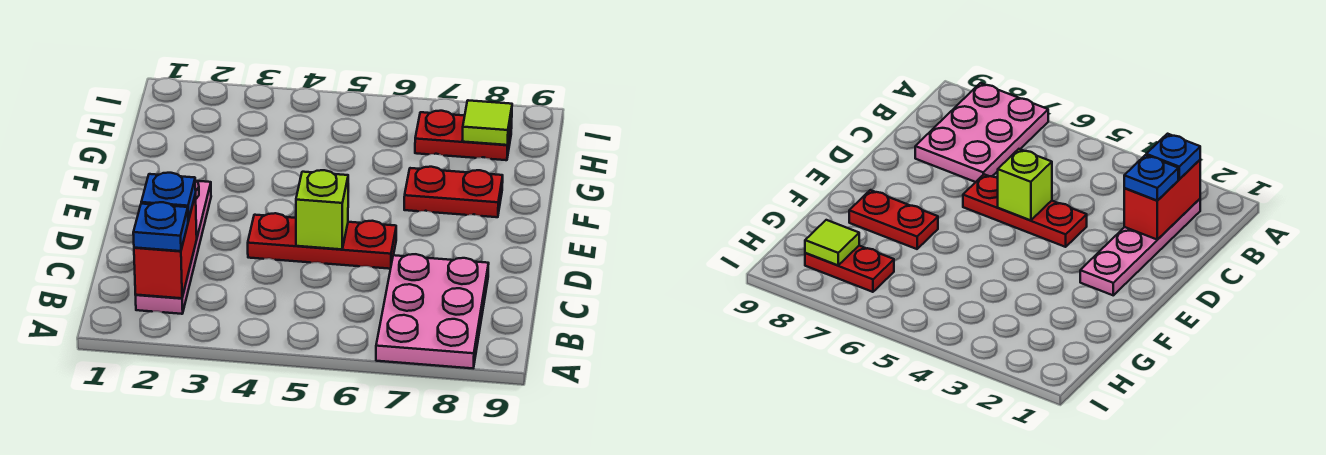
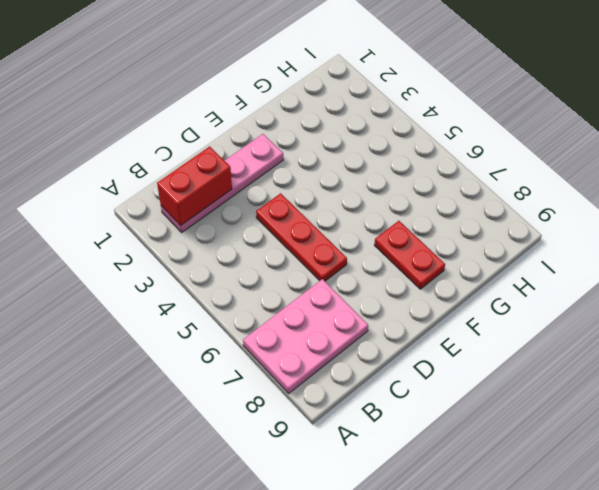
none -> red 1x2 plate [415,111,512,160]
none -> lime 1x1 brick [296,170,348,249]

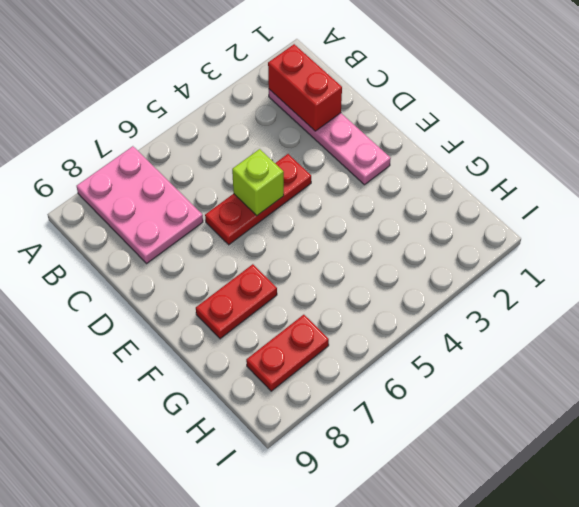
none -> lime 1x1 tile [462,100,512,145]
none -> blue 1x1 plate [133,202,188,251]

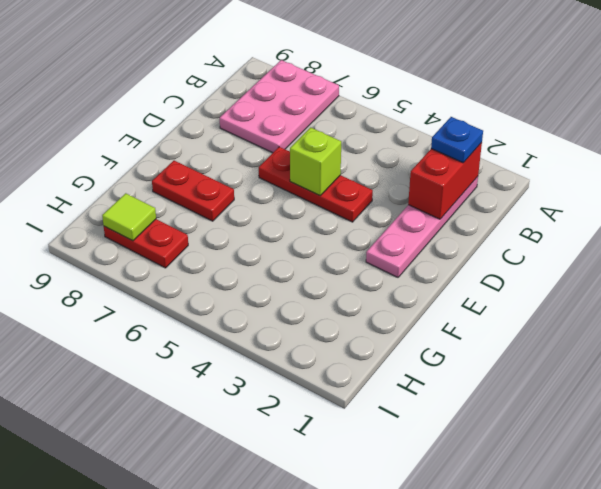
none -> blue 1x1 plate [141,173,196,221]

